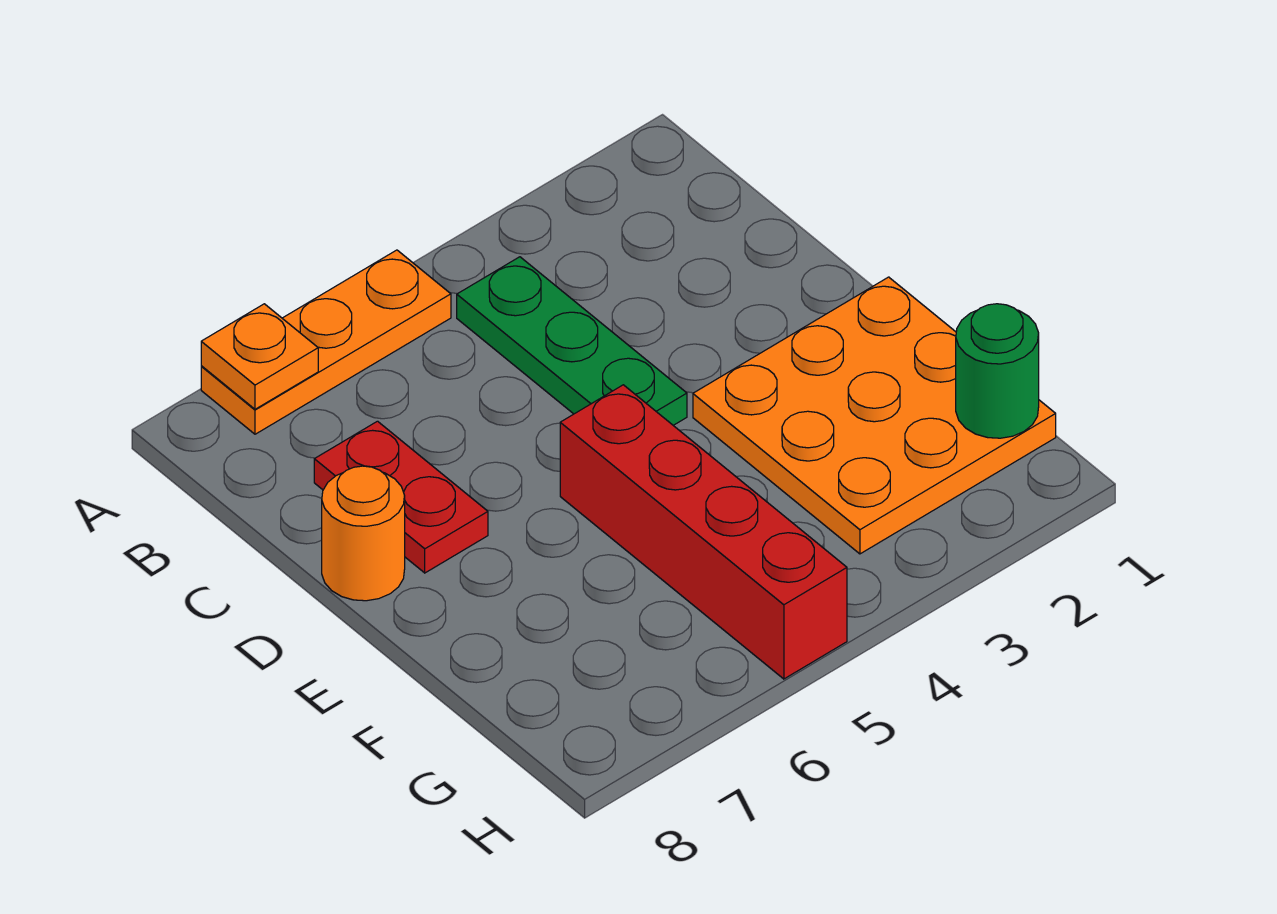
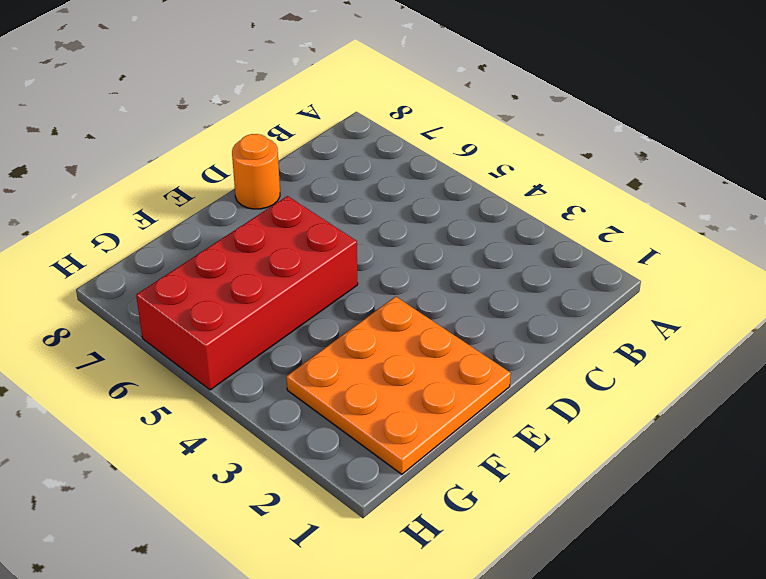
red 2x4 brick [136,196,358,390] -> red 1x4 brick [560,385,847,679]
none -> orange 1x3 plate [201,250,451,434]
none -> green 1x3 plate [457,257,687,425]

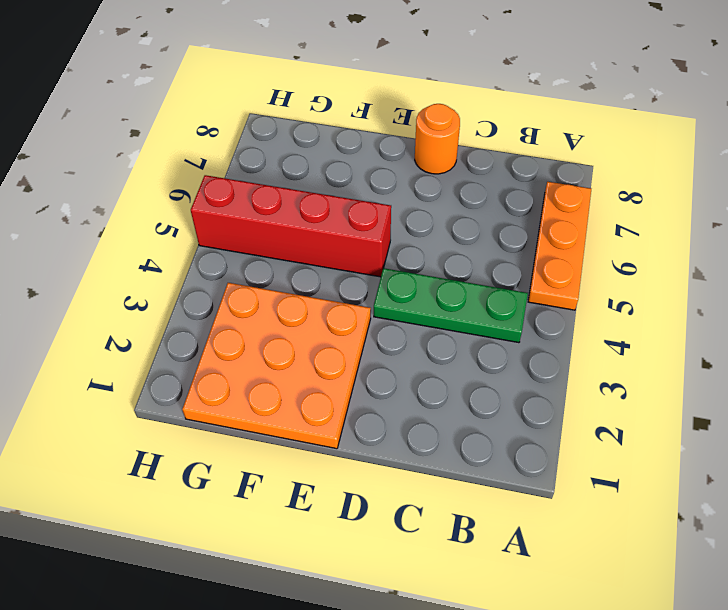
none -> red 1x2 plate [314,421,488,573]
none -> orange 1x1 plate [201,304,318,409]

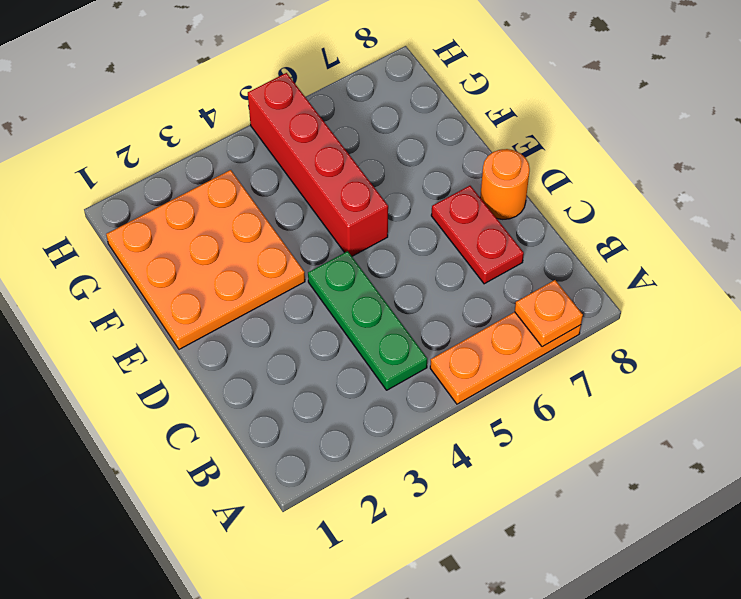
none -> green 1x1 round brick [956,304,1039,438]

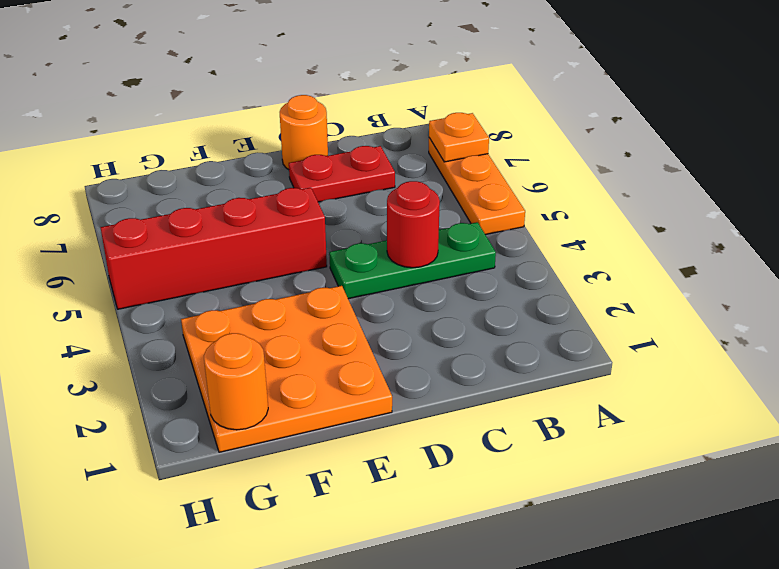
red 1x1 round brick [387,181,440,268] -> none
orange 1x1 round brick [204,333,268,430] -> green 1x1 round brick [956,304,1039,438]

